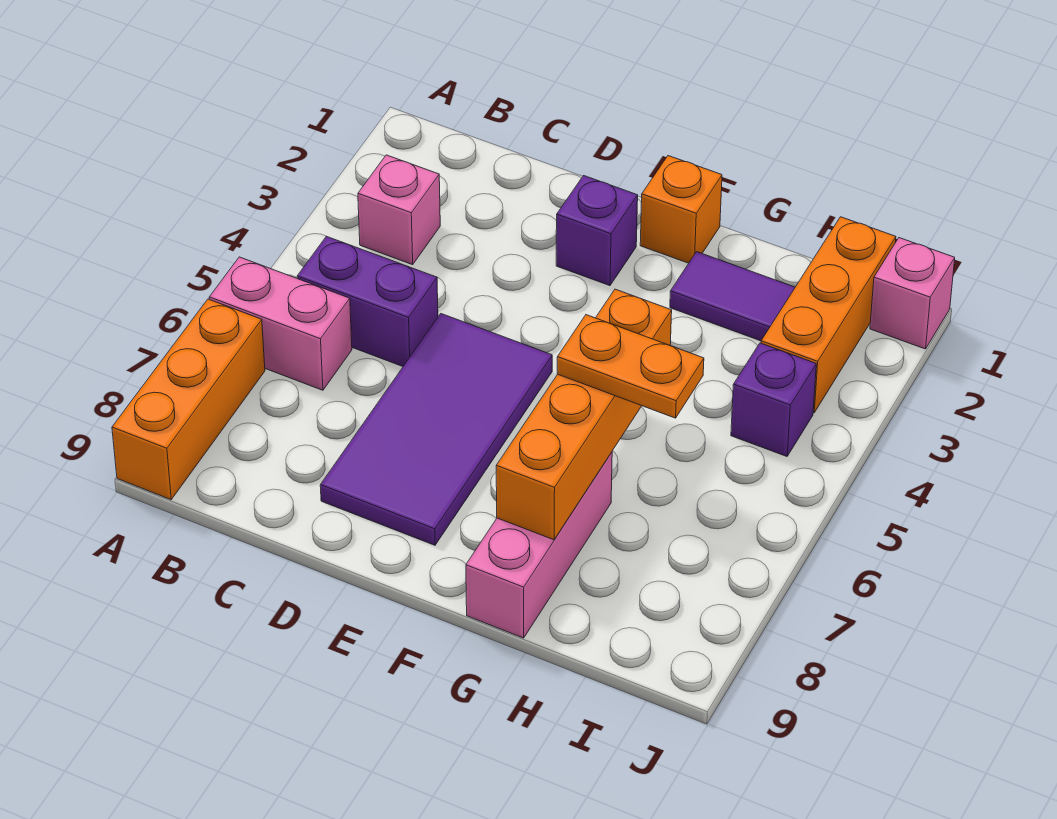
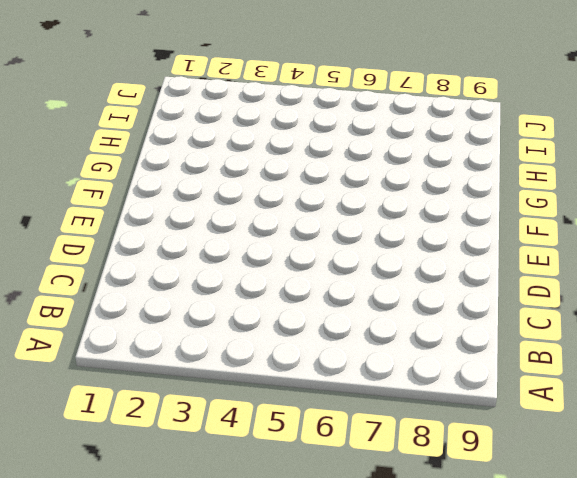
none -> pink 1x2 brick [209,257,352,390]
none -> orange 1x3 brick [112,299,265,500]
none -> pink 1x1 brick [358,155,440,265]

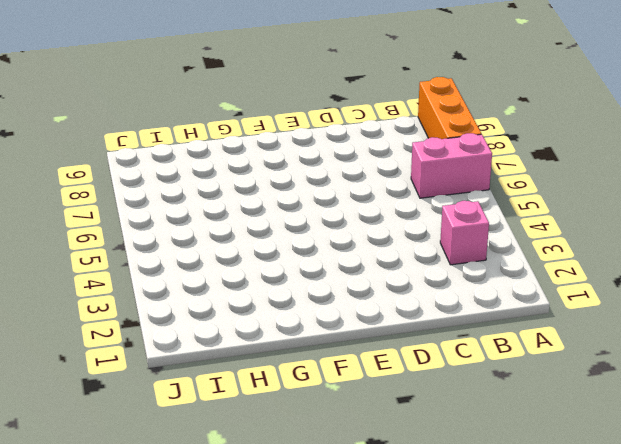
none -> purple 1x2 brick [297,236,438,366]
none -> purple 2x4 tile [320,314,552,545]
none -> purple 1x1 brick [556,176,638,286]

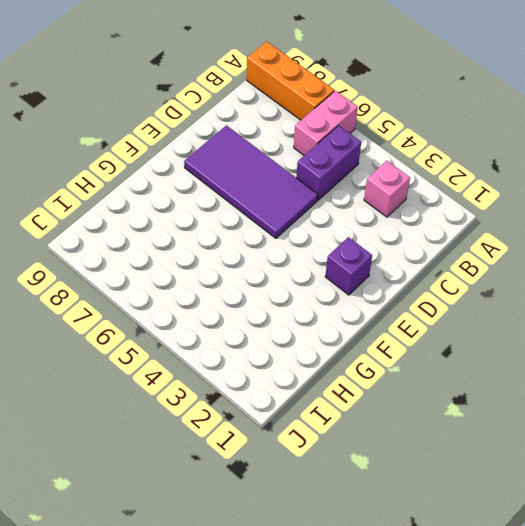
none -> orange 1x1 brick [640,156,722,263]
none -> purple 1x2 tile [670,252,795,341]
none -> pink 1x3 brick [466,452,612,638]

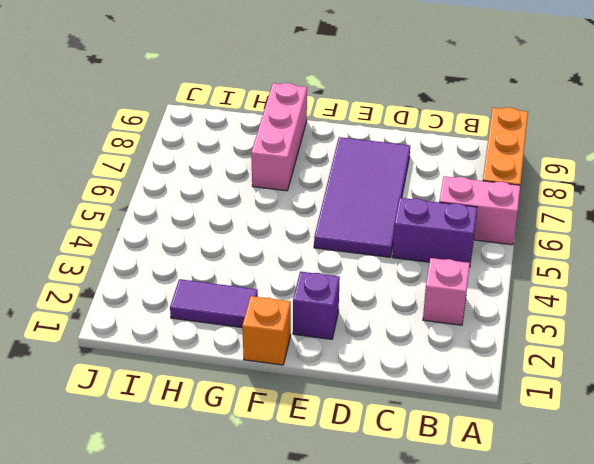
none -> orange 1x3 brick [761,217,896,413]
none -> purple 1x1 brick [731,343,816,456]
none -> pink 1x1 brick [870,238,955,349]

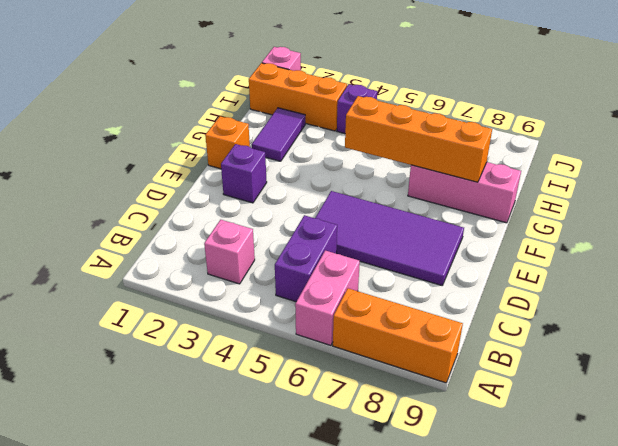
none -> orange 1x2 plate [557,315,704,418]

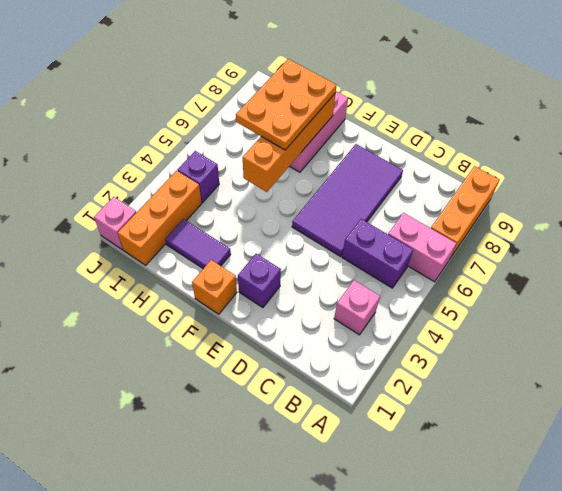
orange 2x3 plate [236,59,336,150] -> orange 1x2 plate [557,315,704,418]

